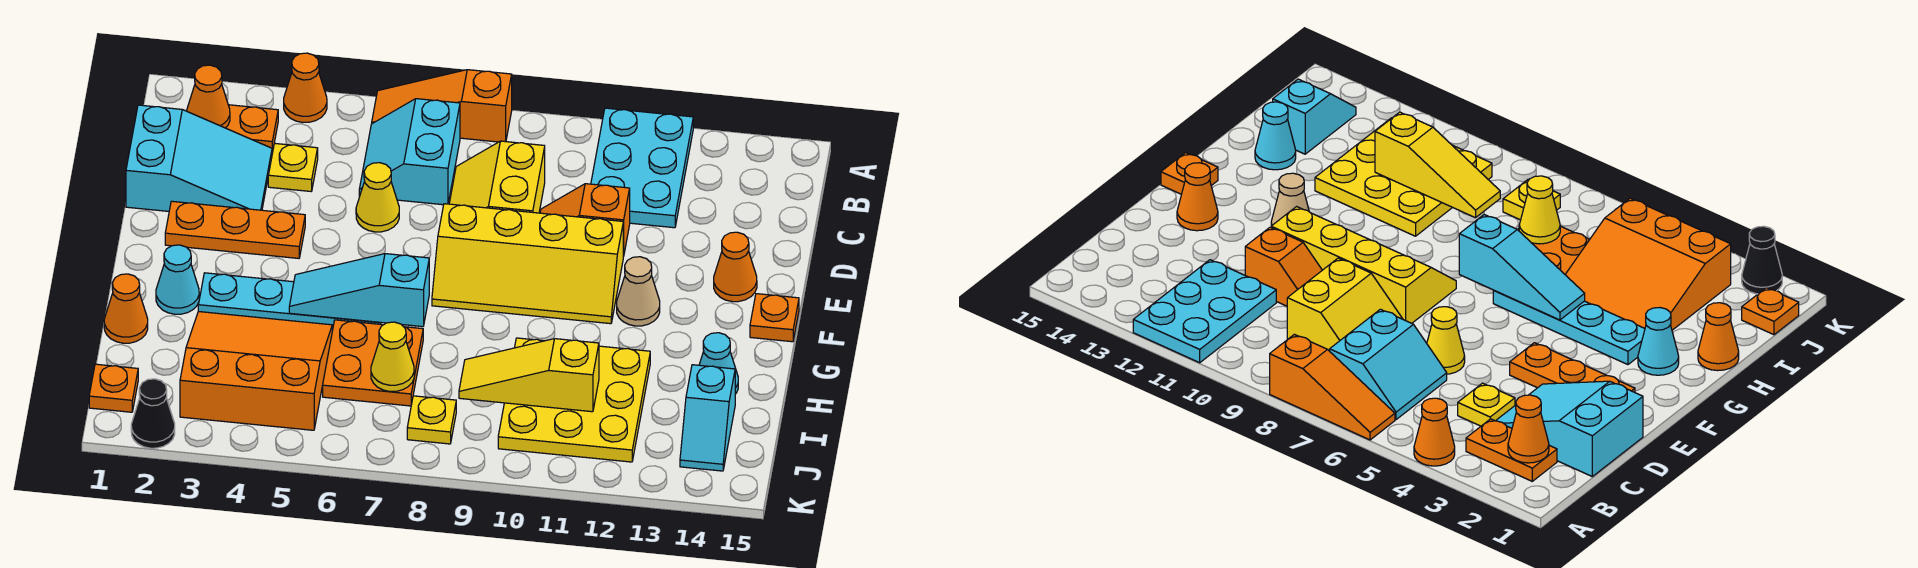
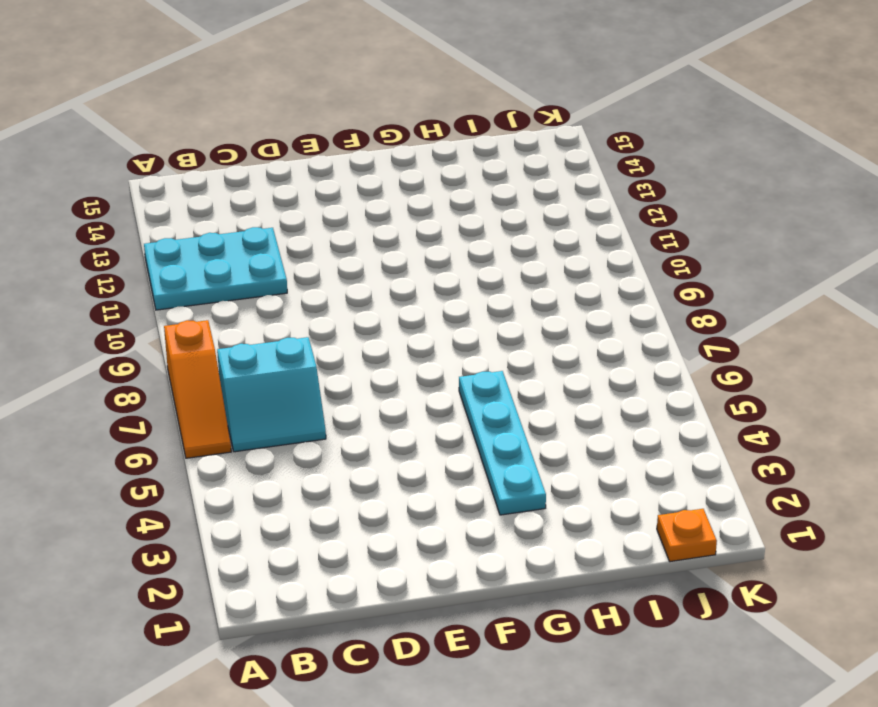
none -> orange 1x1 cone [284,53,327,122]
none -> orange 1x2 plate [226,105,278,153]
none -> cyan 2x3 slope [126,105,272,211]
none -> yellow 1x1 plate [268,143,318,191]

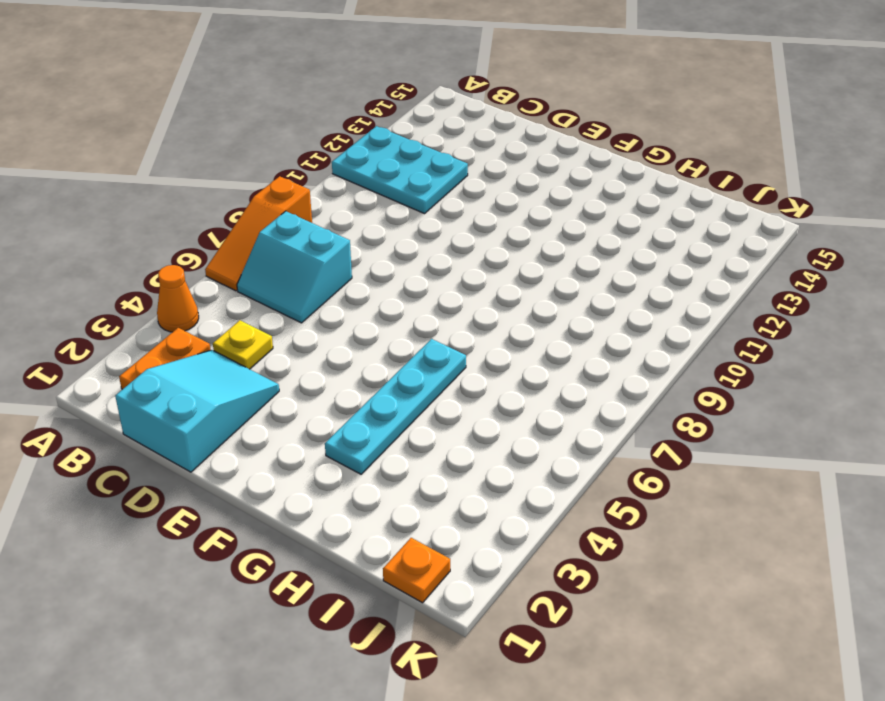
none -> yellow 2x2 slope [449,141,545,213]
none -> yellow 1x1 cone [356,163,399,232]
none -> orange 1x2 slope [540,184,630,256]
none -> orange 1x3 plate [165,201,305,258]

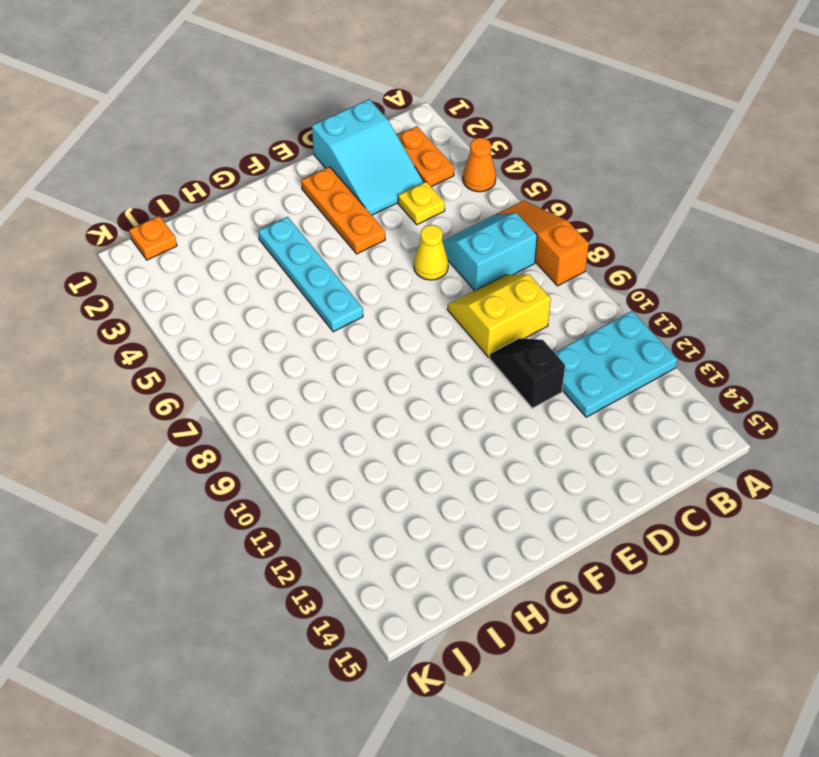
black 1x2 slope [490,338,565,408] -> orange 1x2 slope [540,184,630,256]
none -> yellow 2x4 slope [432,204,623,324]
none -> orange 1x1 cone [714,232,757,302]
none -> tan 1x1 cone [617,257,660,326]
none -> orange 1x1 plate [750,294,799,342]

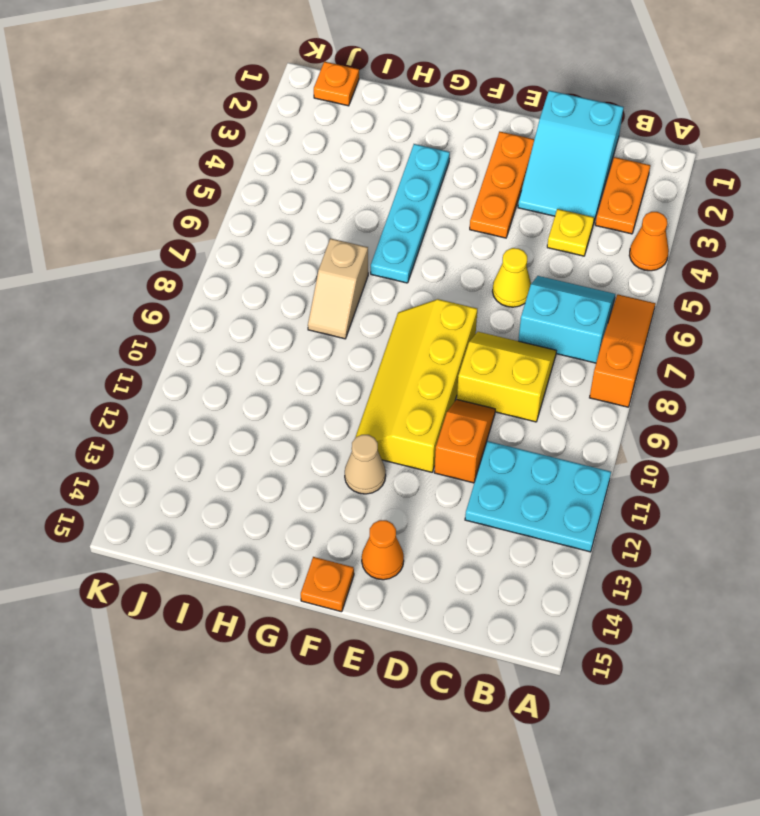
tan 1x2 slope [308,238,368,339] -> orange 2x2 plate [323,320,423,406]
none -> cyan 1x1 cone [156,245,199,314]
none -> orange 1x1 cone [104,274,148,343]
none -> orange 3x3 slope [180,312,332,430]
none -> yellow 3x3 plate [498,338,650,462]

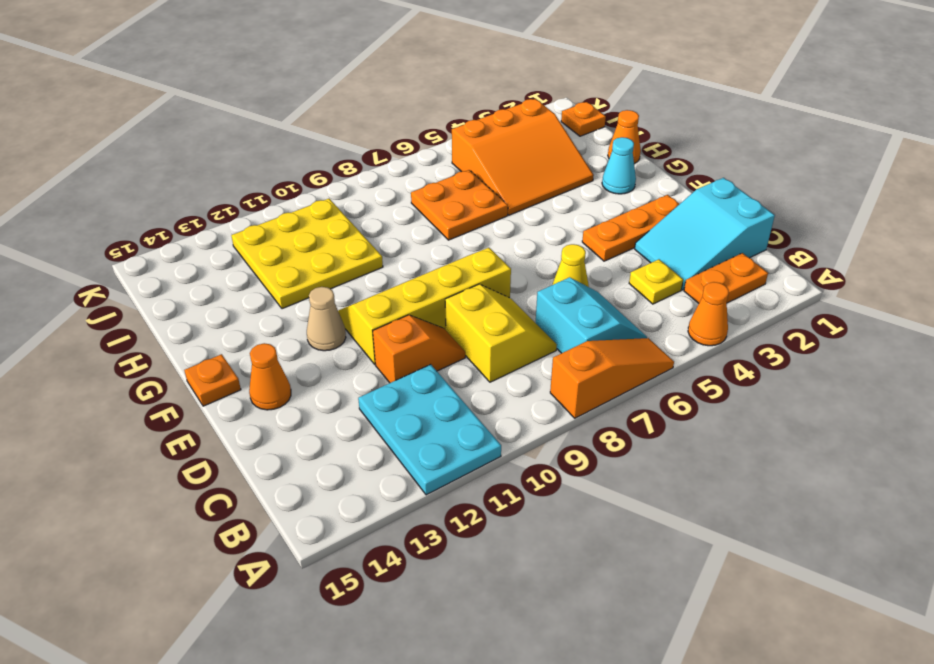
none -> cyan 1x4 plate [198,273,380,330]
none -> cyan 1x1 cone [699,333,738,394]
none -> cyan 1x2 slope [680,365,735,471]
none -> yellow 1x1 plate [407,396,456,444]

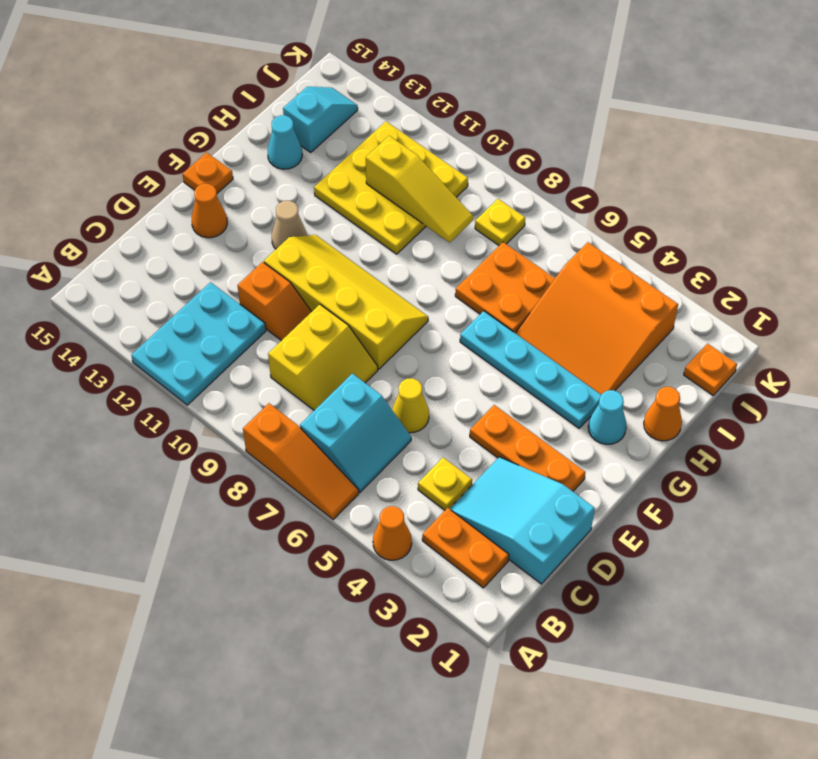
none -> black 1x1 cone [131,379,175,448]
none -> orange 1x1 cone [187,65,230,128]
none -> cyan 1x3 slope [289,254,429,327]
none -> yellow 1x1 cone [371,322,414,391]

